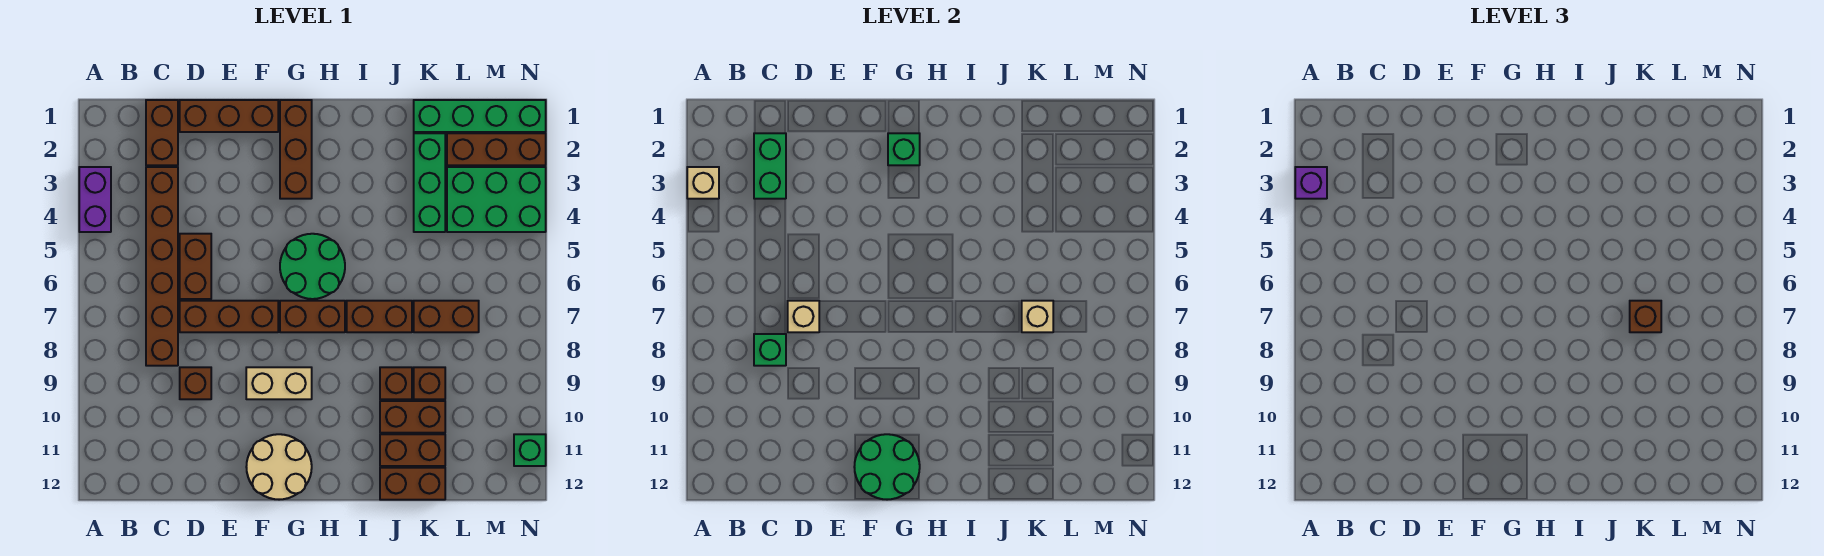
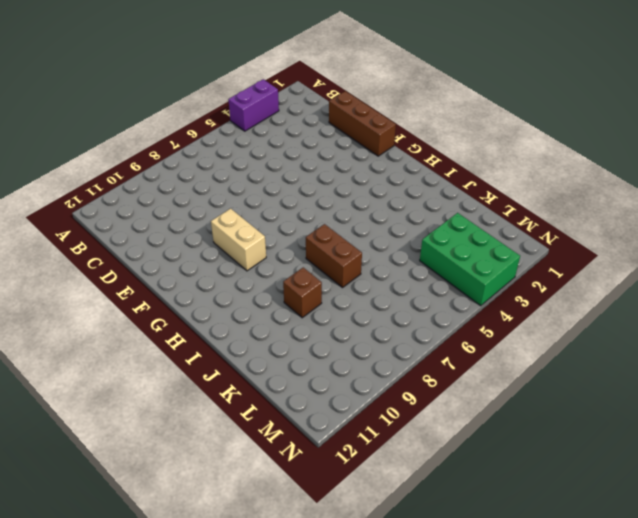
none -> brown 1x2 brick [146,100,178,165]
none -> brown 1x6 brick [146,167,178,366]
none -> brown 1x2 brick [180,234,211,299]
none -> brown 1x3 brick [180,301,278,332]

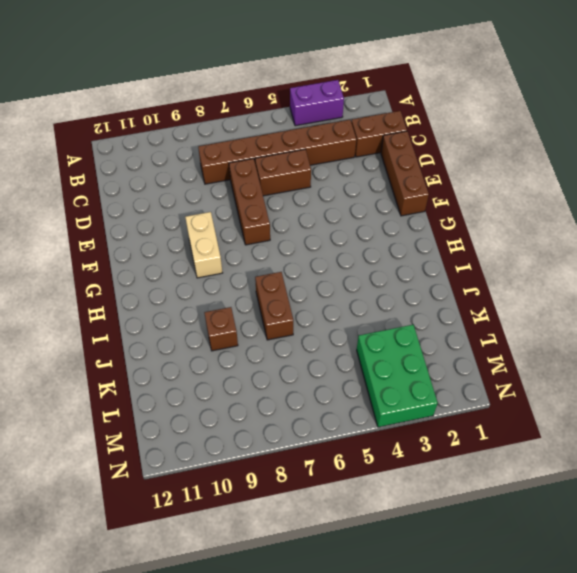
none -> brown 1x1 brick [180,367,211,399]
none -> tan 2x2 round brick [246,434,312,500]
none -> brown 1x3 brick [280,100,312,199]
none -> green 2x2 round brick [280,234,345,299]

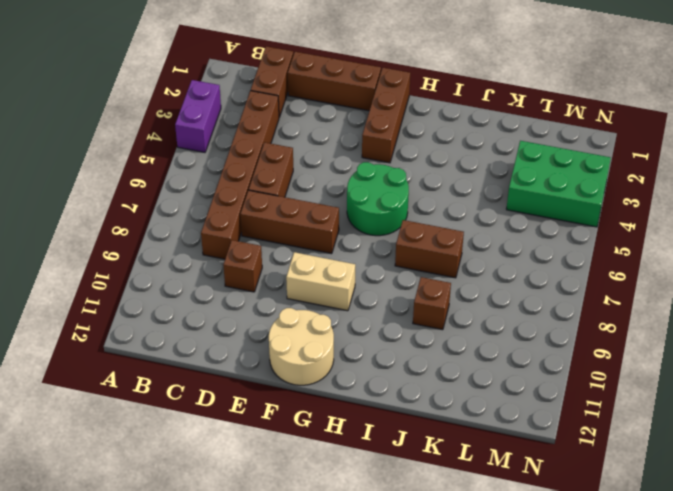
none -> brown 1x2 brick [280,301,345,332]
none -> brown 1x2 brick [380,401,445,433]
none -> brown 1x2 brick [380,434,445,466]
none -> brown 1x2 brick [380,468,445,500]

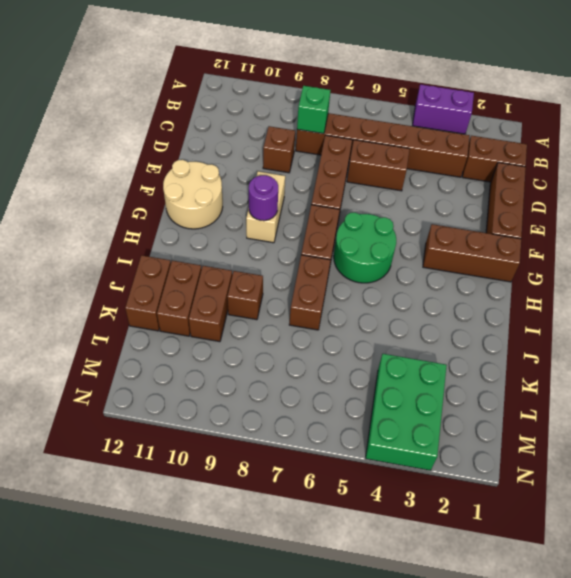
purple 1x1 round brick [248,175,278,221] -> none
none -> green 1x4 brick [414,100,546,132]
none -> green 1x3 brick [414,133,445,232]
none -> brown 1x2 brick [414,301,479,332]
none -> brown 1x1 brick [414,367,445,399]

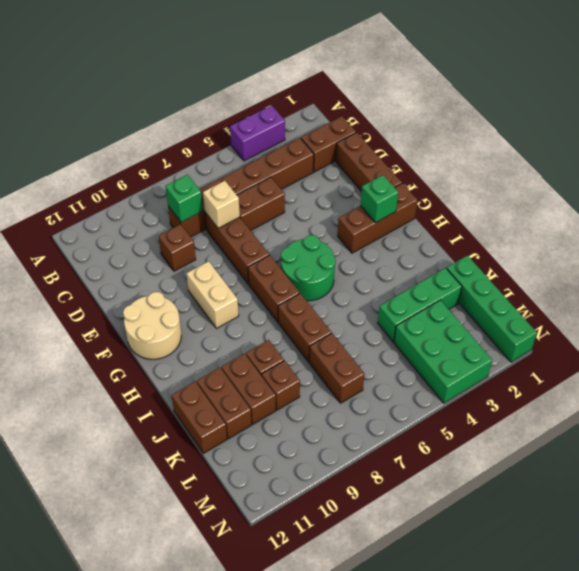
none -> brown 1x3 brick [447,133,546,165]
none -> green 1x1 brick [514,434,546,466]
none -> tan 1x1 brick [687,167,719,199]
none -> green 1x2 brick [754,133,786,199]

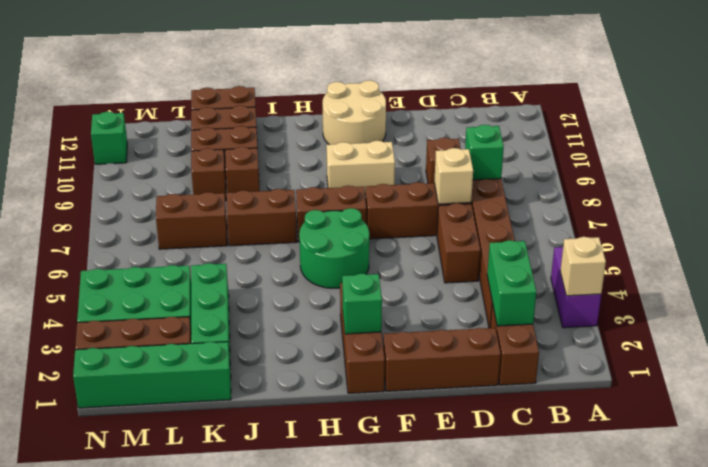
none -> green 2x2 round brick [854,434,920,500]
none -> tan 1x1 brick [1022,301,1053,332]
none -> purple 1x1 brick [1295,167,1327,199]
none -> brown 1x1 brick [1630,301,1661,332]

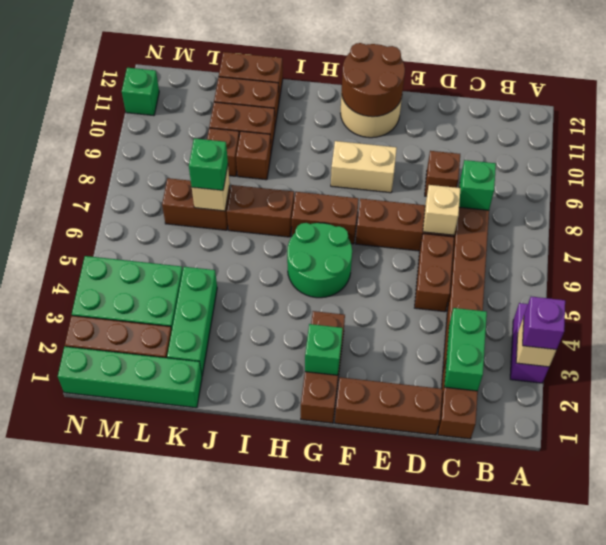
brown 2x2 round brick [342,43,405,117] -> green 2x2 round brick [854,434,920,500]
green 1x1 brick [189,138,228,190] -> brown 1x1 brick [1630,301,1661,332]

